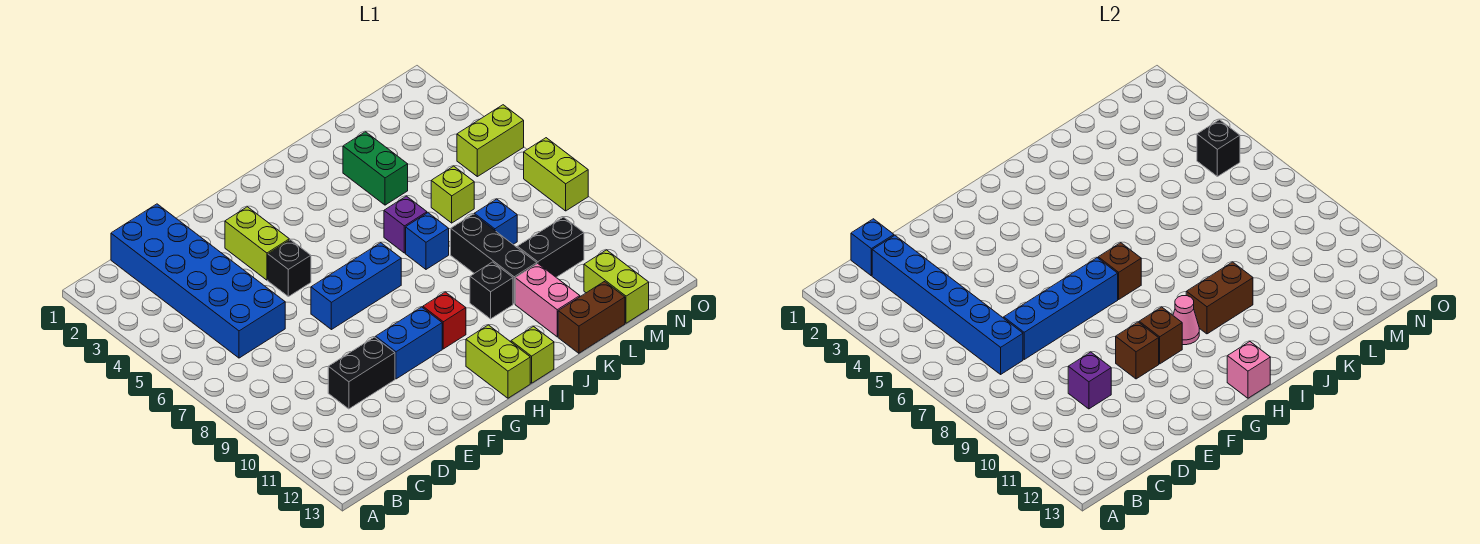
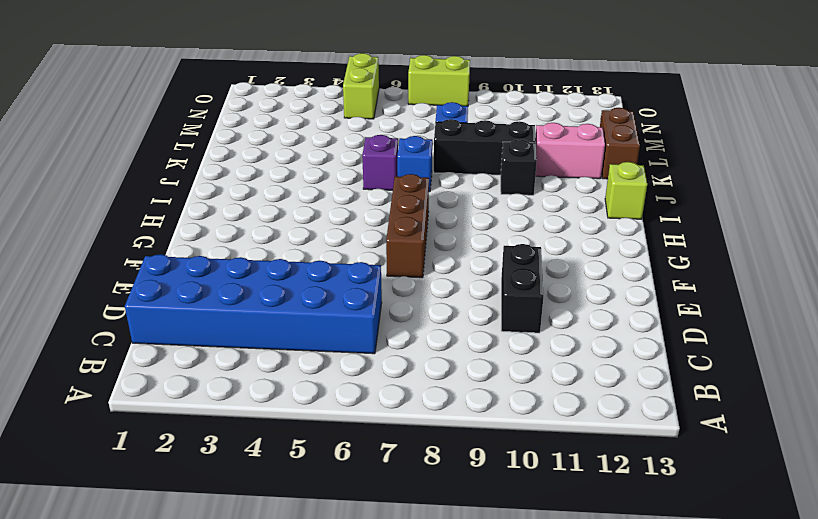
brown 1x3 brick [386,174,429,278] -> blue 1x3 brick [311,243,401,330]
none -> lime 1x2 brick [225,207,289,280]
none -> black 1x1 brick [268,240,311,297]
none -> blue 1x2 brick [376,307,442,379]
none -> red 1x1 brick [423,292,466,349]

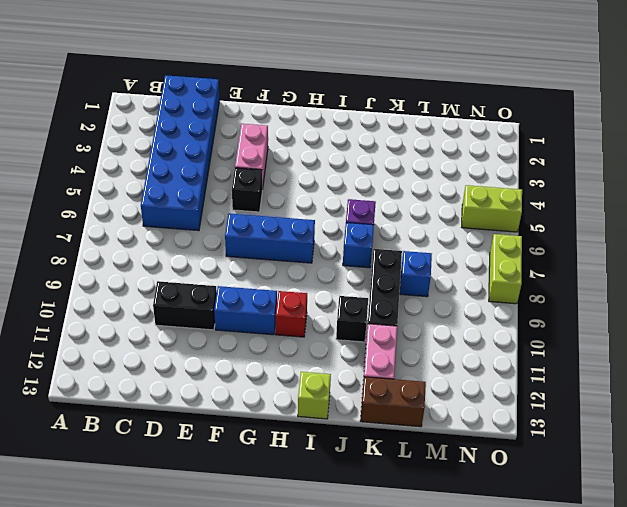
pink 1x2 brick [235,124,268,189] -> lime 1x2 brick [225,207,289,280]
none -> lime 1x2 brick [466,325,530,398]
none -> green 1x2 brick [343,132,408,205]
none -> lime 1x1 brick [431,166,474,223]
none -> black 1x2 brick [517,217,584,277]

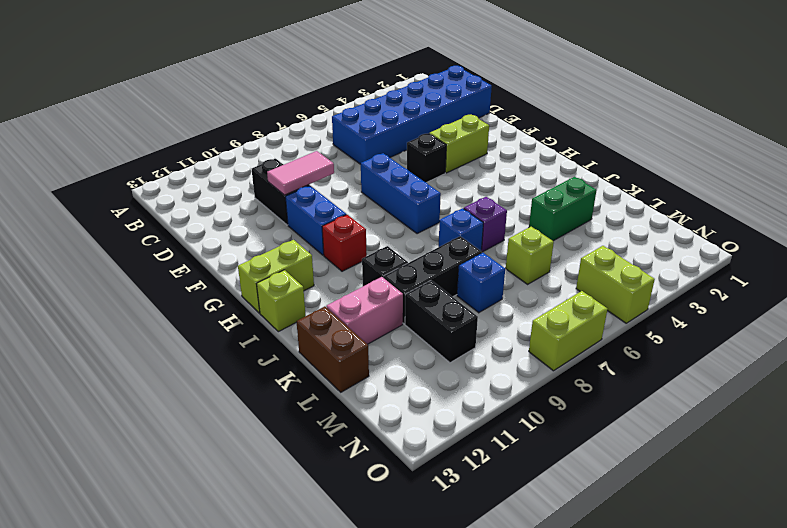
pink 1x2 tile [267,151,334,195] -> none
none -> lime 1x2 brick [584,250,649,323]
none -> blue 1x1 brick [851,219,894,276]
none -> blue 1x6 brick [872,236,1023,374]
none -> blue 1x4 brick [1004,258,1118,359]

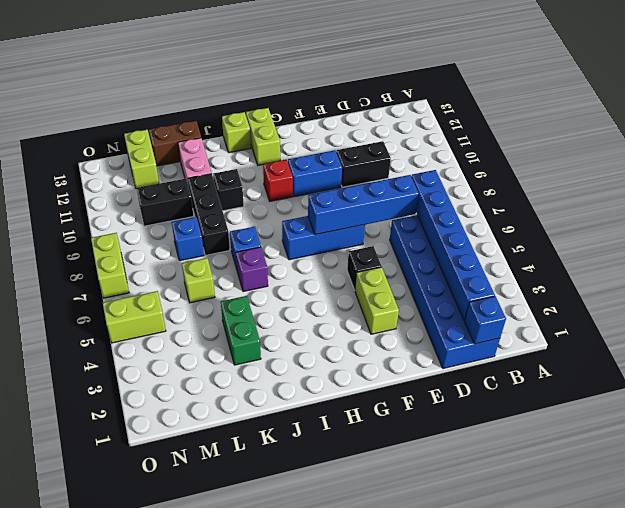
none -> purple 1x1 brick [1068,352,1111,409]
none -> brown 1x1 brick [1116,322,1159,379]
none -> brown 1x1 brick [1139,307,1182,364]
none -> brown 1x1 brick [1098,243,1141,299]

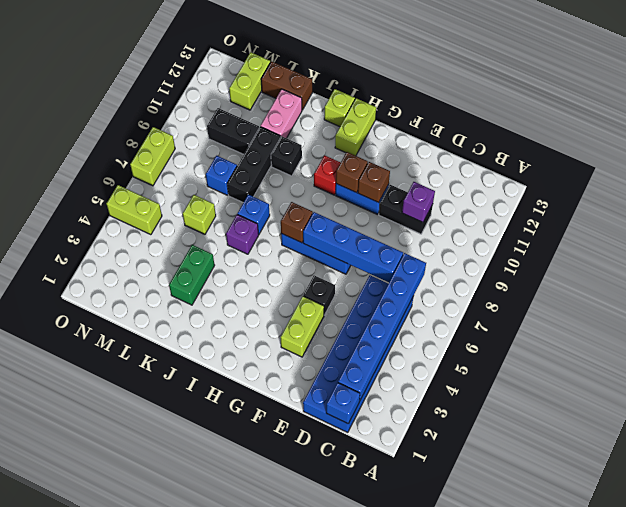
none -> pink 1x1 cone [1173,296,1199,345]
none -> pink 1x1 brick [1227,342,1270,398]
none -> brown 1x2 brick [1186,262,1253,334]
none -> black 1x1 brick [1197,120,1240,177]

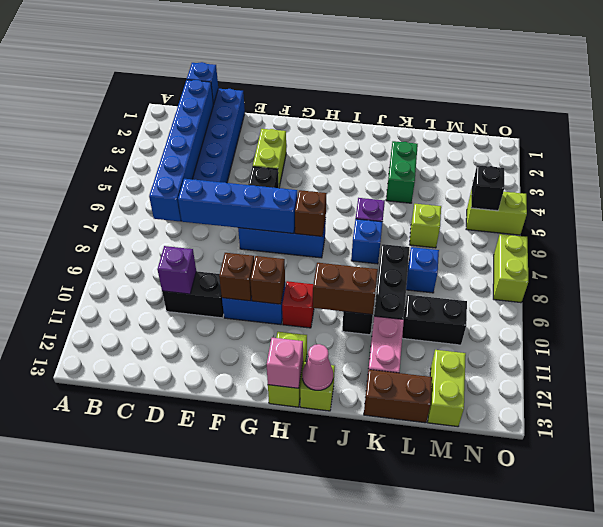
pink 1x1 cone [302,344,333,390] -> pink 1x1 cone moved to [1173,296,1199,345]

